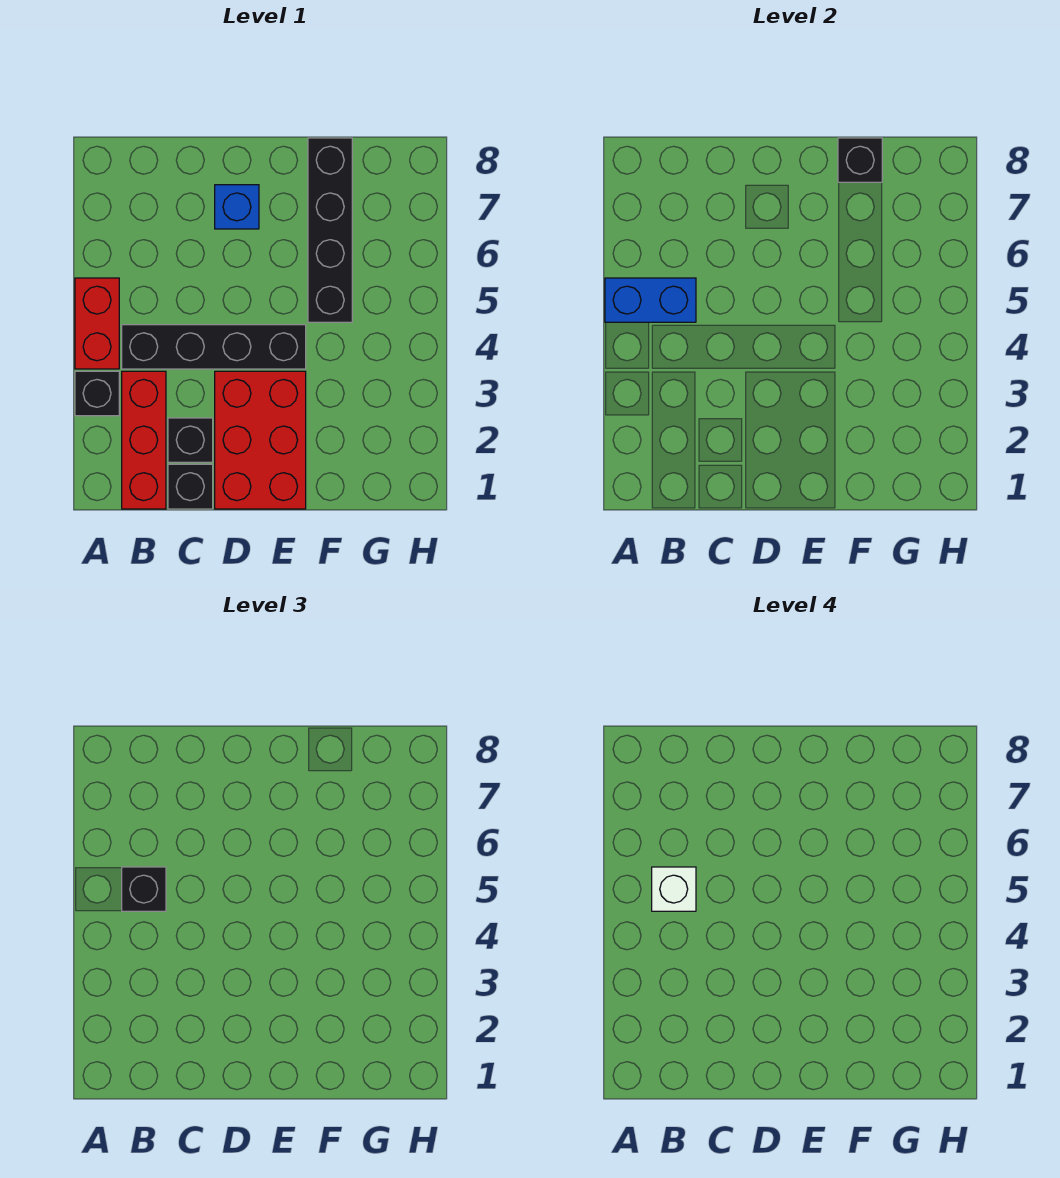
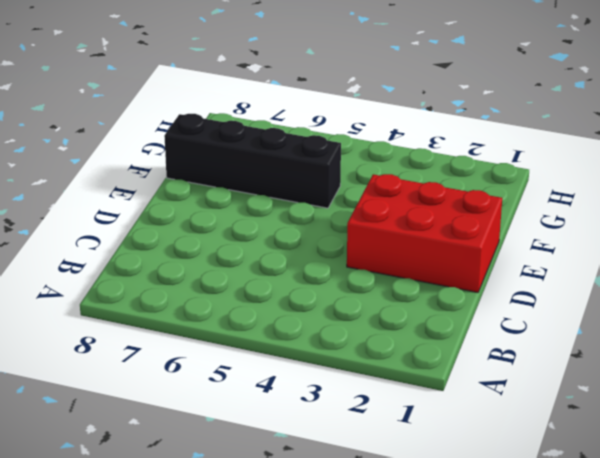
none -> black 1x1 brick [75,371,119,416]
none -> red 1x2 brick [75,278,119,369]
none -> red 1x3 brick [122,371,166,509]

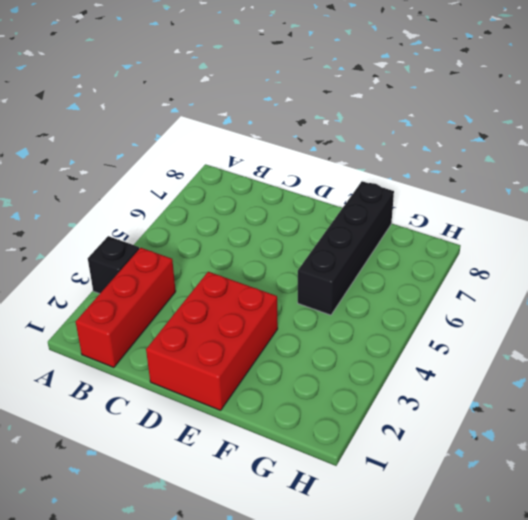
none -> red 1x2 brick [75,278,119,369]
none -> black 1x4 brick [122,325,306,369]
none -> black 1x1 brick [168,464,213,509]

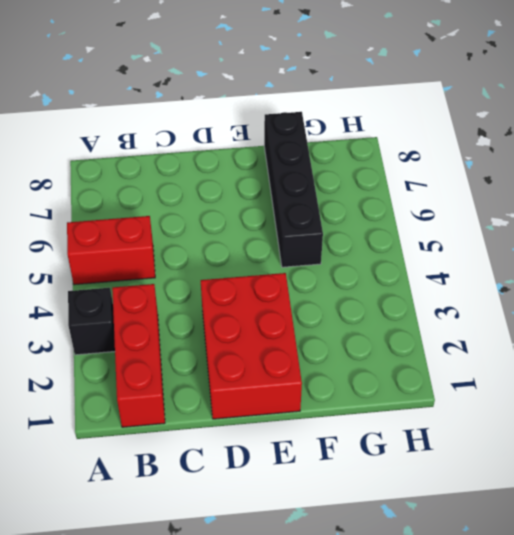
red 1x2 brick [67,216,155,285] -> red 1x2 brick turned to [75,278,119,369]
none -> black 1x4 brick [122,325,306,369]
none -> black 1x1 brick [168,464,213,509]
none -> black 1x1 brick [168,418,213,462]

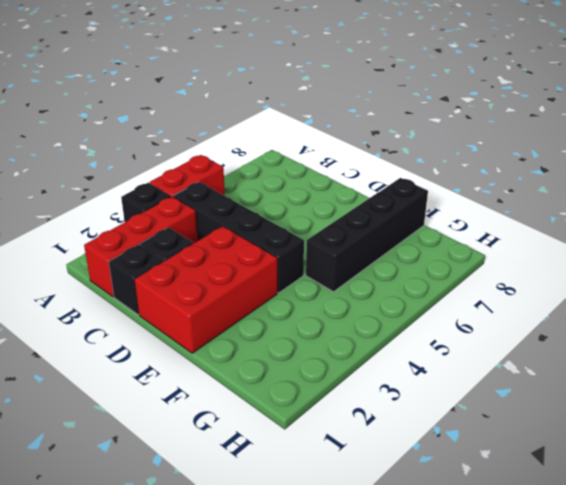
none -> blue 1x1 brick [215,185,259,229]
none -> blue 1x2 brick [605,278,696,322]
none -> black 1x1 brick [838,138,882,182]

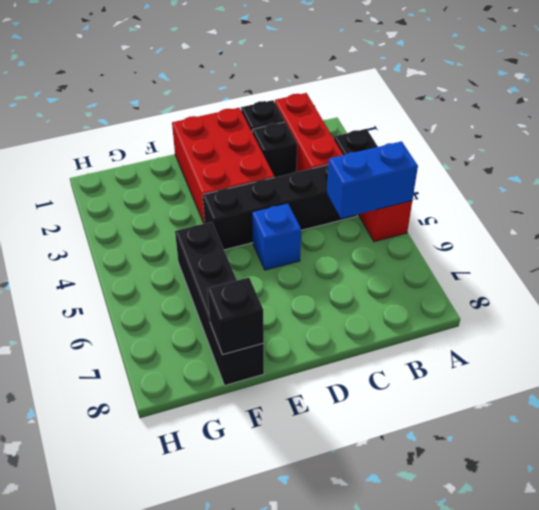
blue 1x1 brick [252,203,301,270] -> blue 1x1 brick moved to [215,185,259,229]
none -> black 1x1 brick [122,867,166,911]
none -> white 1x1 brick [652,867,696,911]

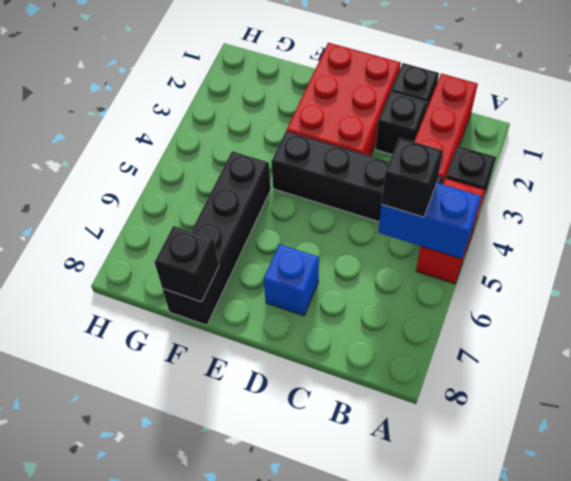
none -> white 1x1 brick [652,867,696,911]

